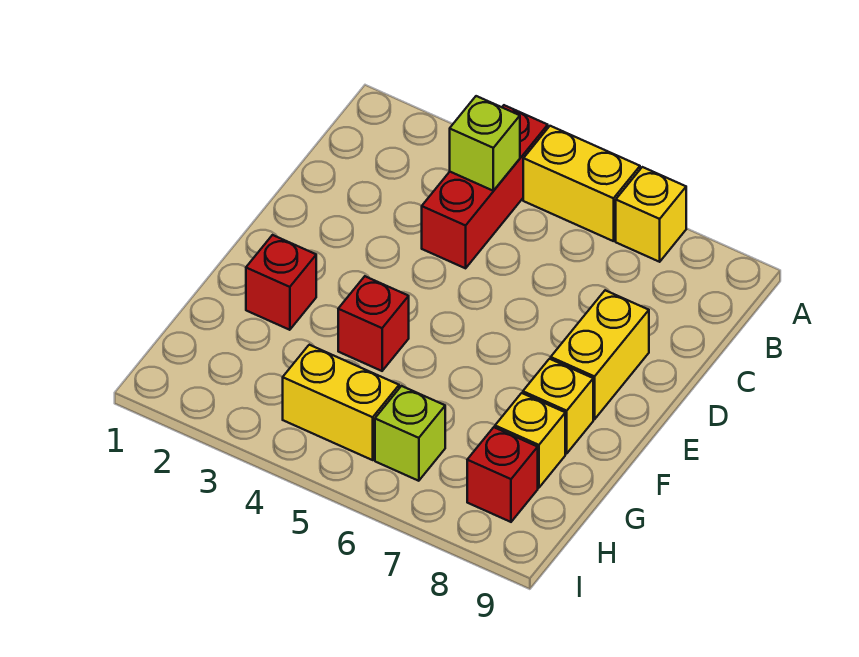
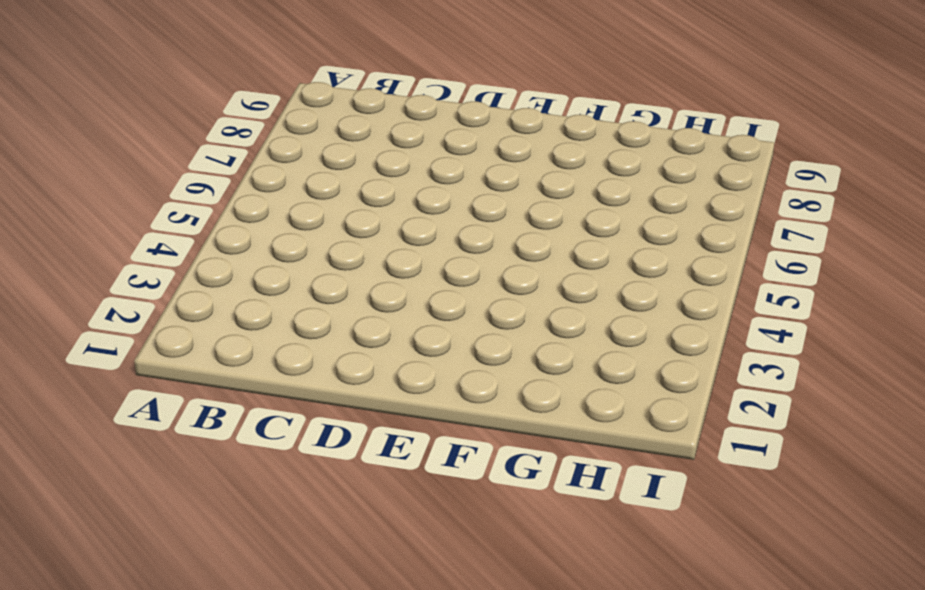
none -> red 1x3 brick [422,105,548,268]
none -> yellow 1x2 brick [523,126,640,241]
none -> yellow 1x1 brick [616,167,686,262]

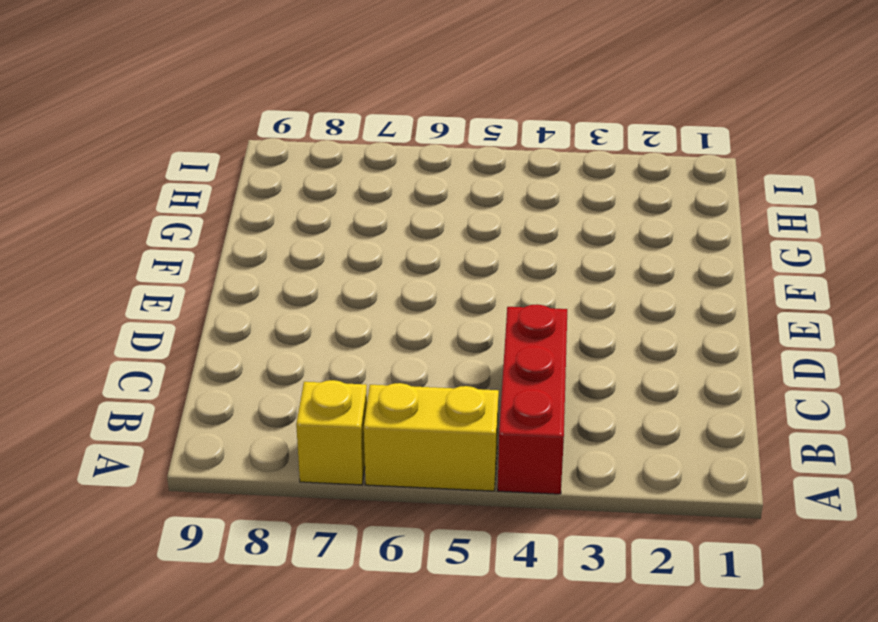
none -> yellow 1x2 brick [551,290,649,419]
none -> red 1x1 brick [246,235,316,330]
none -> red 1x1 brick [338,276,409,371]

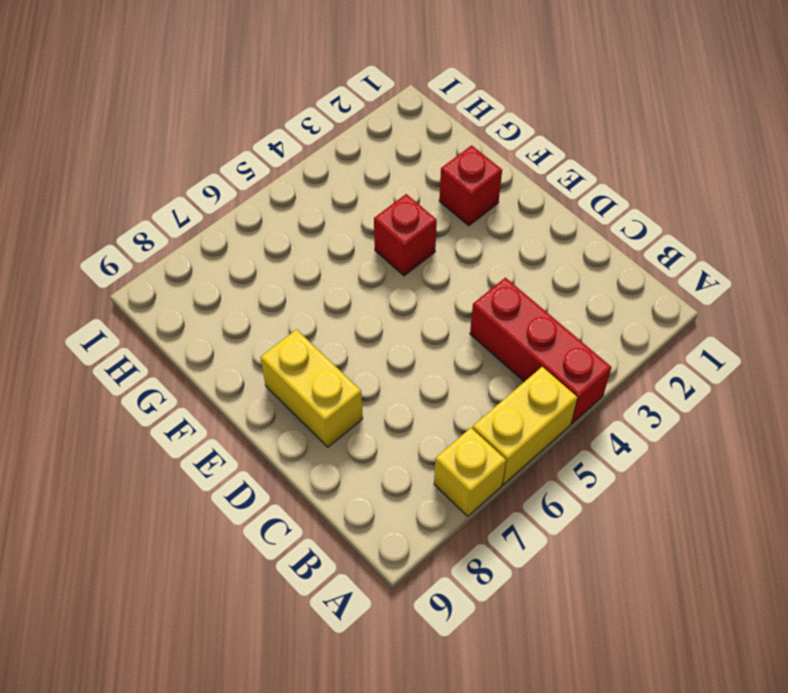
none -> yellow 1x1 brick [523,359,593,454]
none -> yellow 1x1 brick [495,393,565,488]
none -> yellow 1x2 brick [283,345,399,460]

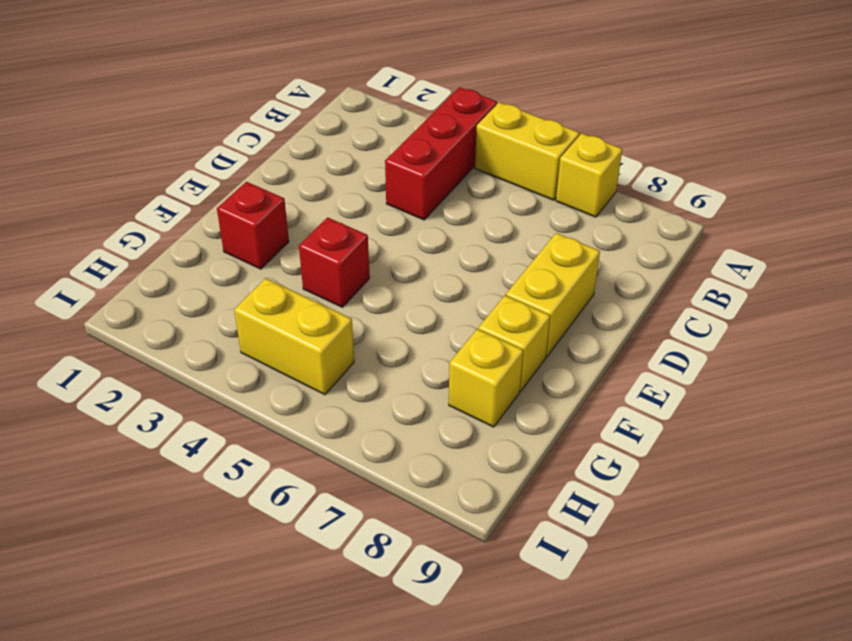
none -> lime 1x1 brick [375,386,445,481]
none -> red 1x1 brick [467,427,538,522]
none -> lime 1x1 brick [450,96,520,191]

